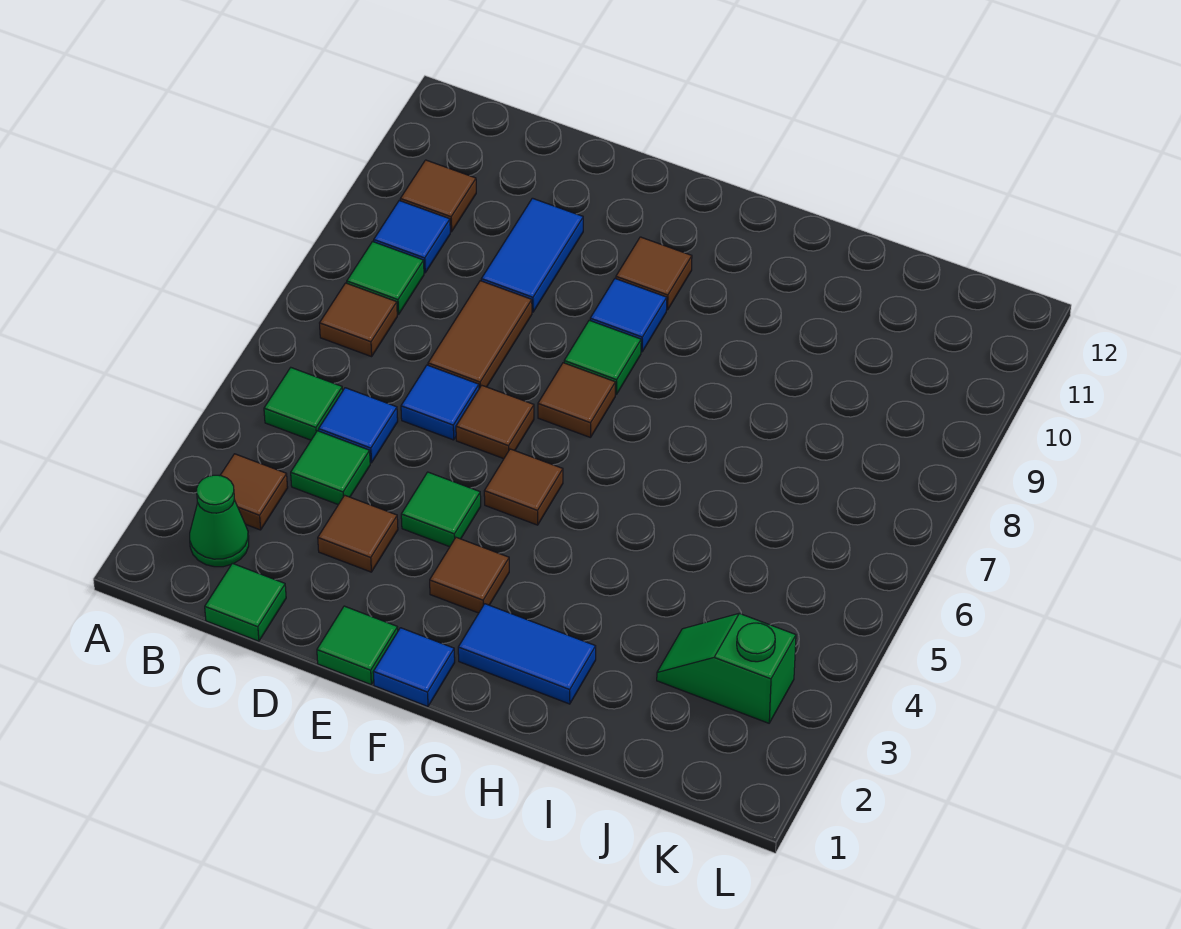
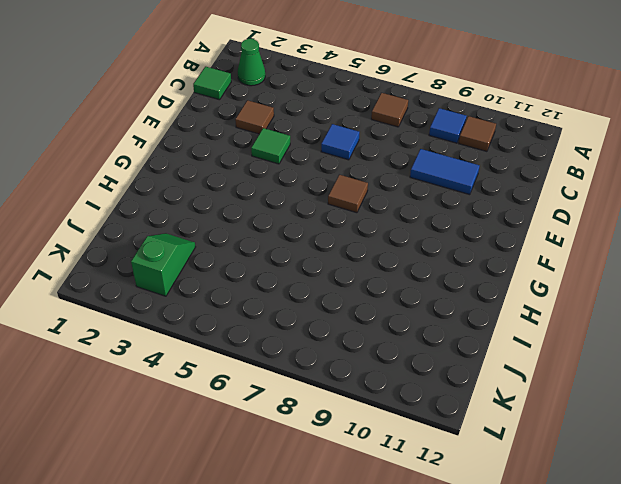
none -> brown 1x1 tile [220,454,288,530]
none -> green 1x1 tile [264,368,343,440]
none -> green 1x1 tile [347,242,424,315]

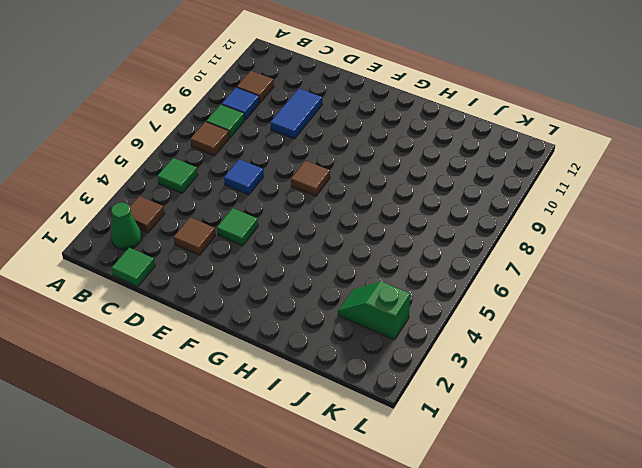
none -> green 1x1 tile [291,431,370,505]
none -> blue 1x1 tile [319,388,398,463]
none -> brown 1x2 tile [428,281,532,388]

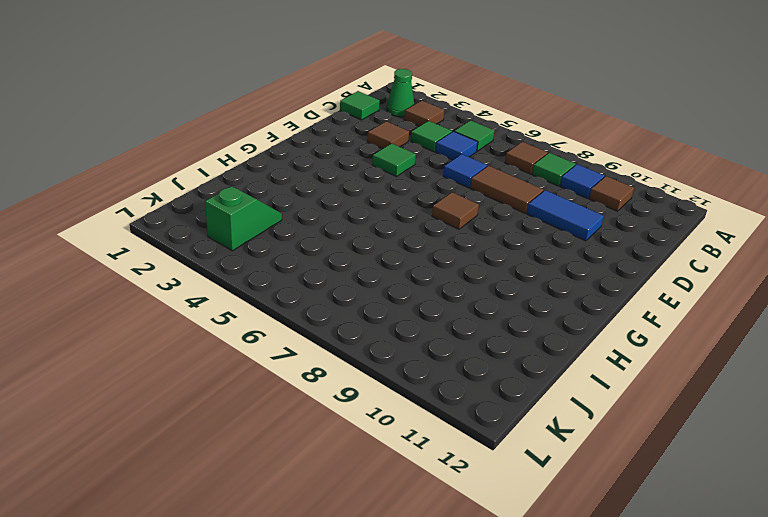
none -> green 1x1 tile [317,606,398,685]
none -> brown 1x1 tile [456,385,534,459]
none -> blue 1x1 tile [373,628,455,707]

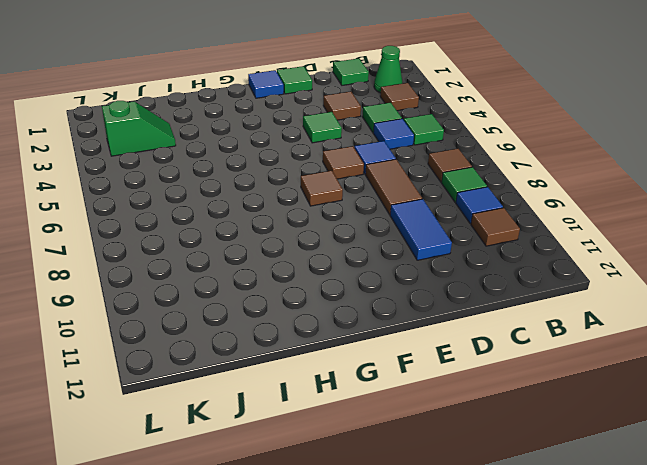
none -> brown 1x1 tile [430,537,509,613]
none -> brown 1x1 tile [484,449,563,525]
none -> green 1x1 tile [564,320,641,395]

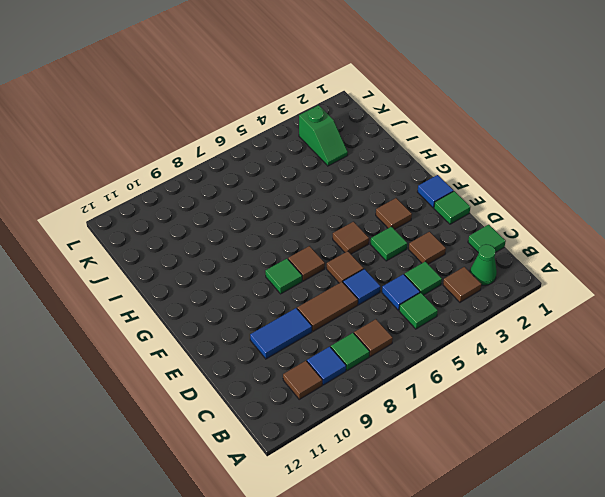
none -> blue 1x1 tile [590,279,667,352]
none -> brown 1x1 tile [616,237,692,310]
none -> blue 1x2 tile [458,604,596,704]

